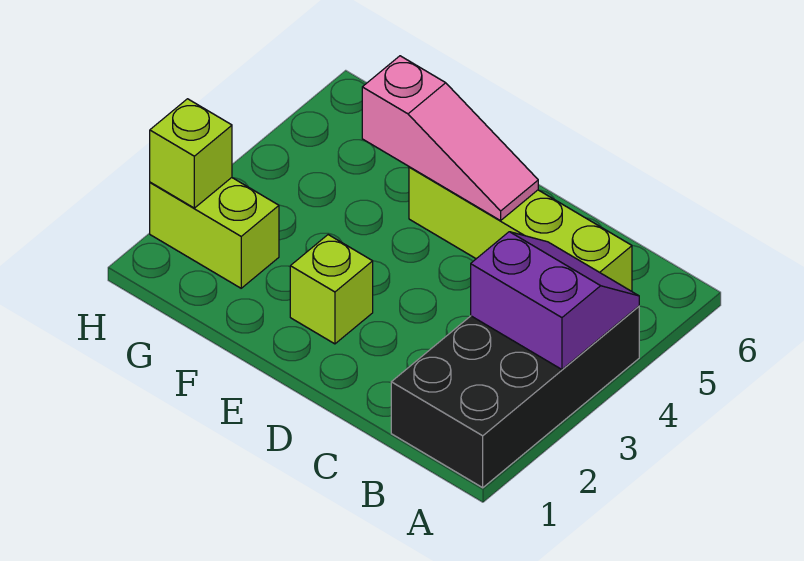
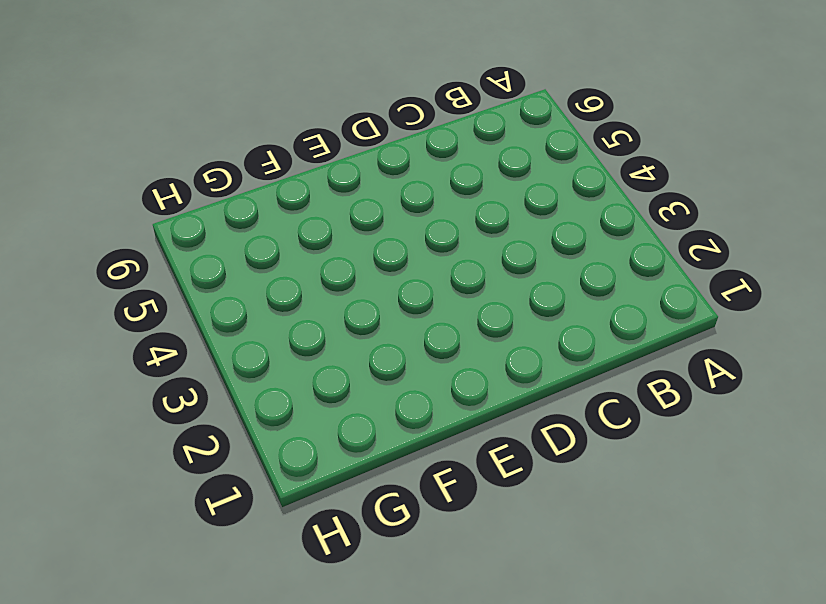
none -> black 2x4 brick [391,306,639,488]
none -> lime 1x4 brick [409,167,632,291]

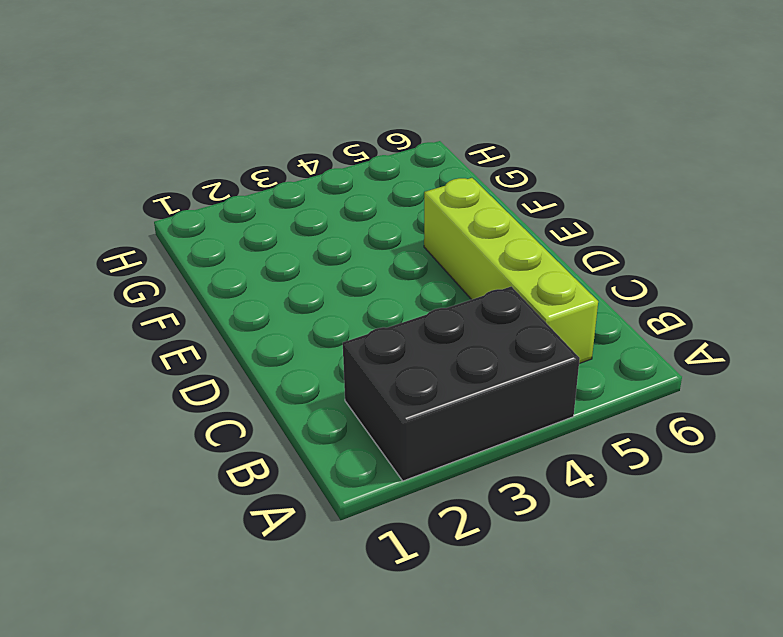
black 2x3 brick [343,286,580,481] -> black 2x4 brick [391,306,639,488]
none -> lime 1x1 brick [290,235,373,344]
none -> lime 1x2 brick [150,178,279,288]

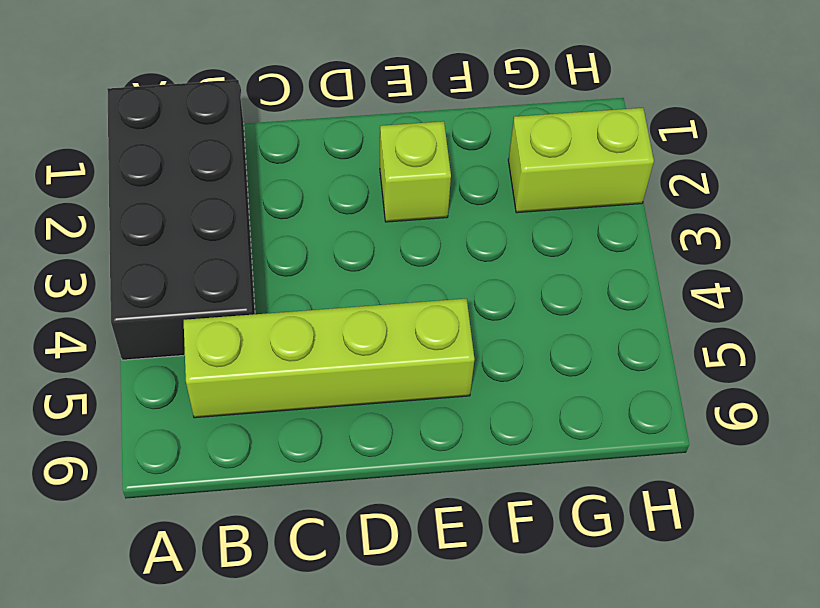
none -> purple 2x2 slope [471,232,639,369]
none -> pink 1x3 slope [362,56,538,221]

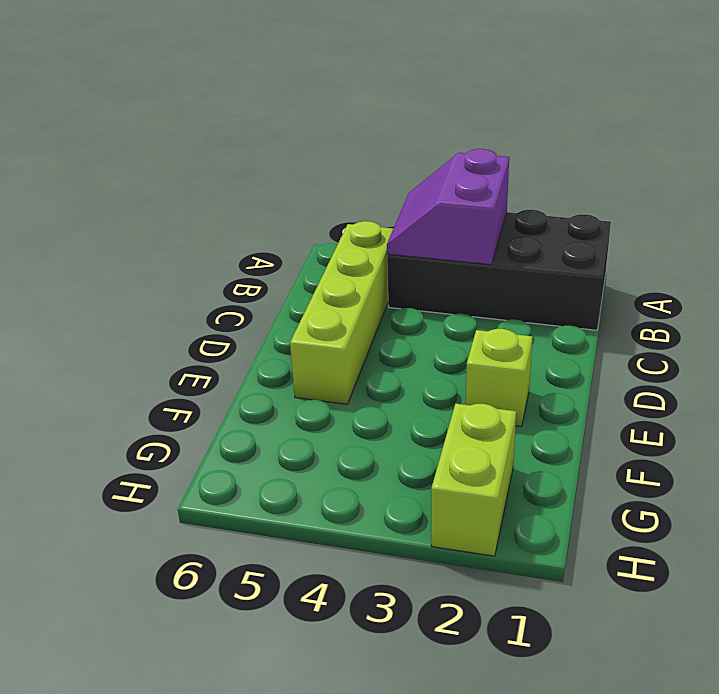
none -> pink 1x3 slope [362,56,538,221]
none -> lime 1x1 brick [150,99,232,208]

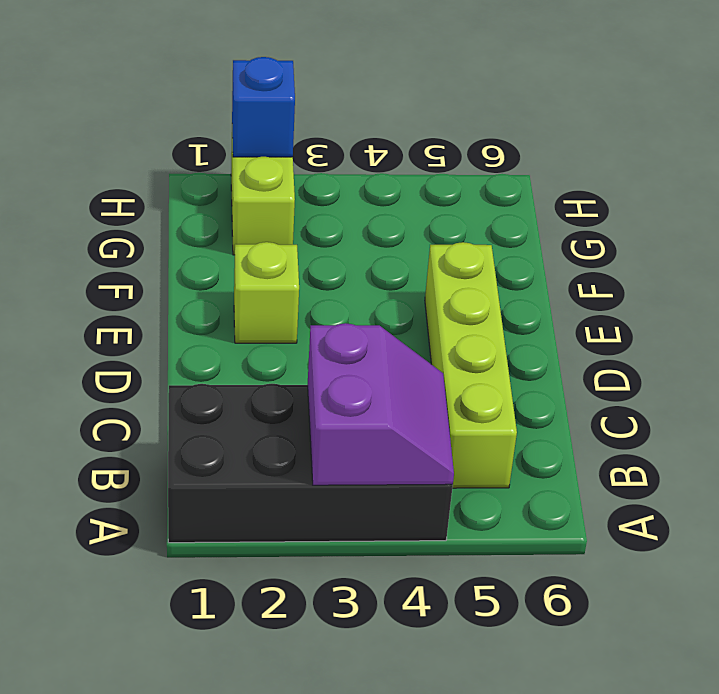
blue 1x1 brick [232,57,295,157] -> lime 1x1 brick [150,99,232,208]
none -> pink 1x3 slope [362,56,538,221]

